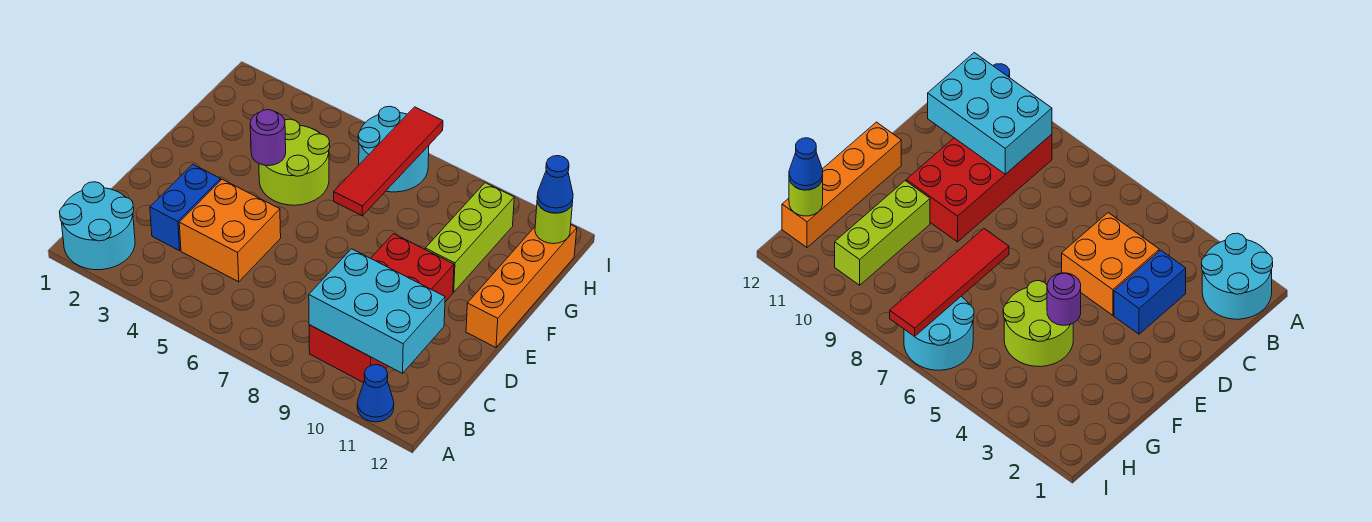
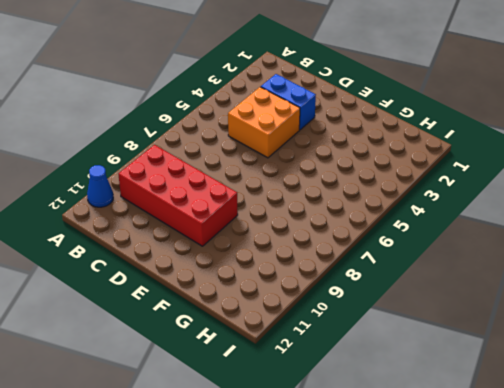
none -> cyan 2x2 round brick [59,182,135,270]
none -> orange 1x4 brick [466,225,577,347]
none -> lime 2x2 round brick [259,119,330,205]

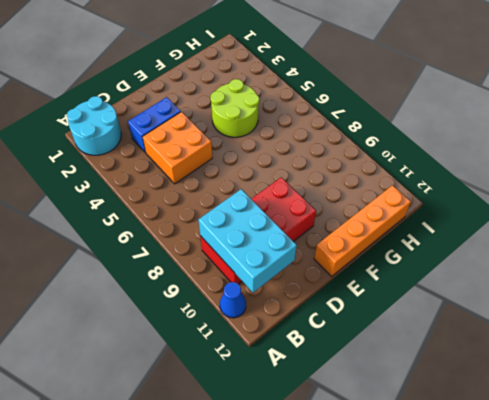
none -> lime 1x3 brick [425,183,514,292]
none -> cyan 2x2 round brick [358,106,429,192]
none -> purple 1x1 round brick [250,110,286,166]

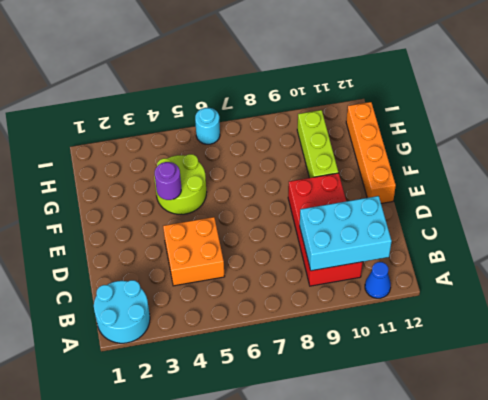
cyan 1x1 round brick [195,108,220,144] -> cyan 2x2 round brick [358,106,429,192]
none -> blue 1x2 brick [150,164,221,251]
none -> red 1x4 tile [334,107,443,216]
none -> lime 1x1 round brick [535,202,572,244]

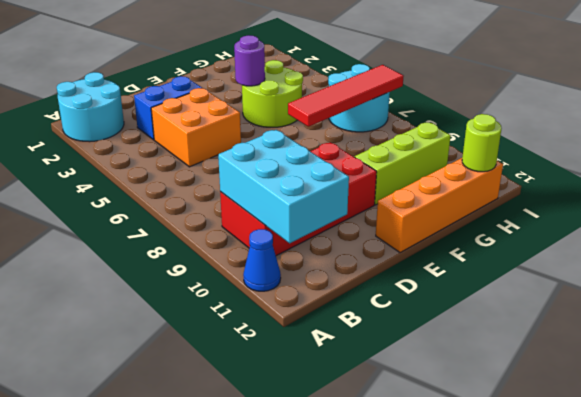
none -> blue 1x1 cone [537,156,573,213]

